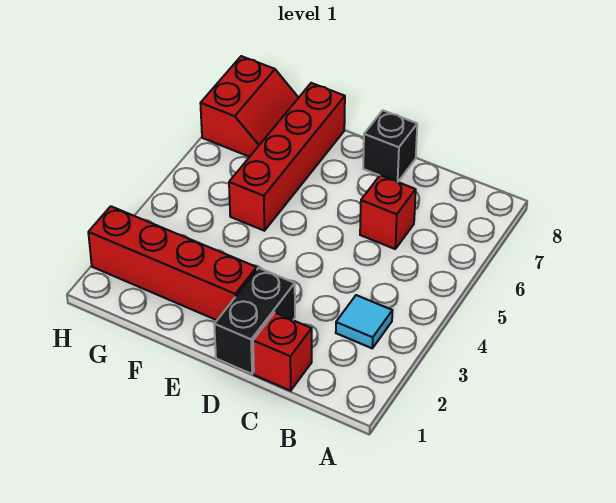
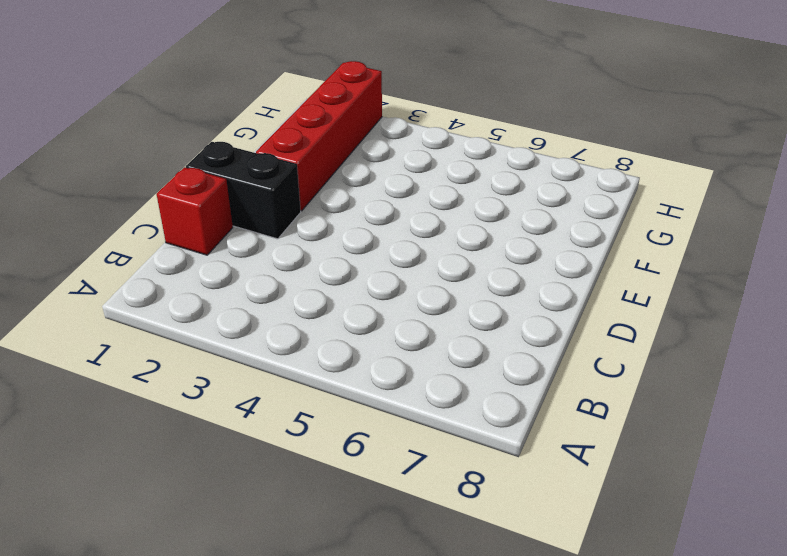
none -> cyan 1x1 tile [336,295,392,348]
none -> red 1x1 brick [360,175,416,249]

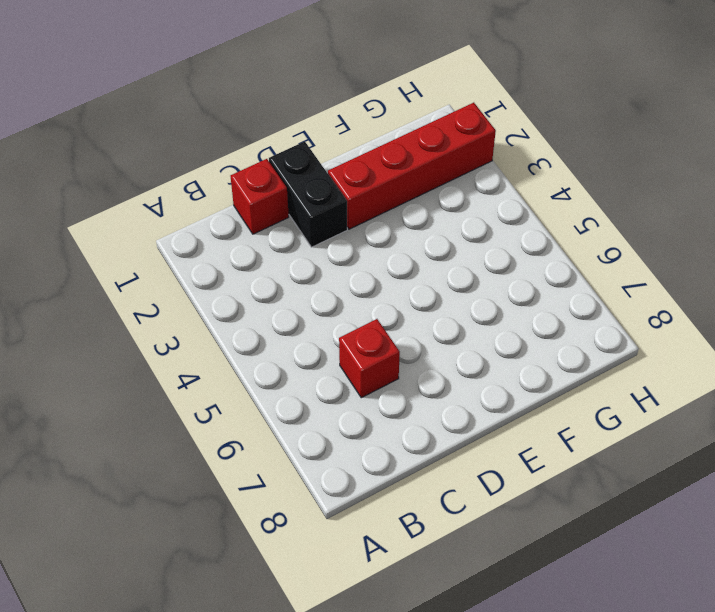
none -> cyan 1x1 tile [336,295,392,348]
none -> black 1x1 brick [363,111,417,182]

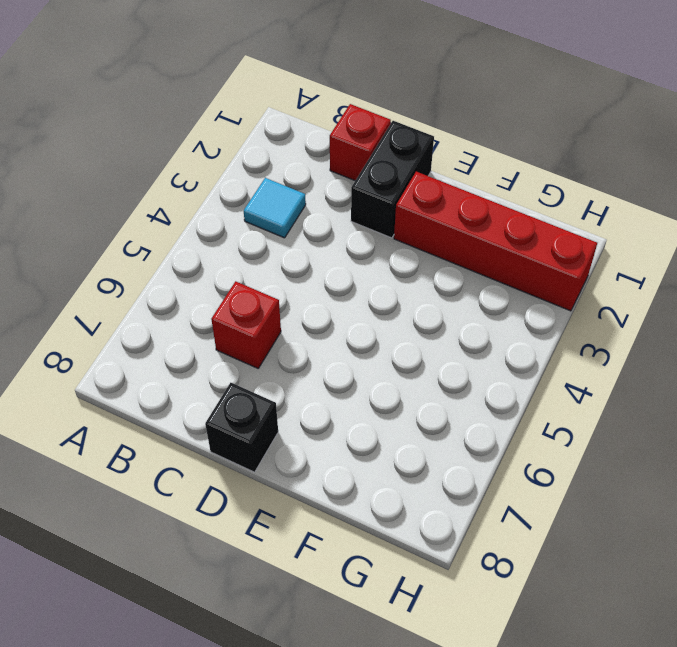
none -> red 1x4 brick [229,83,345,231]
none -> red 2x2 slope [200,56,298,157]

